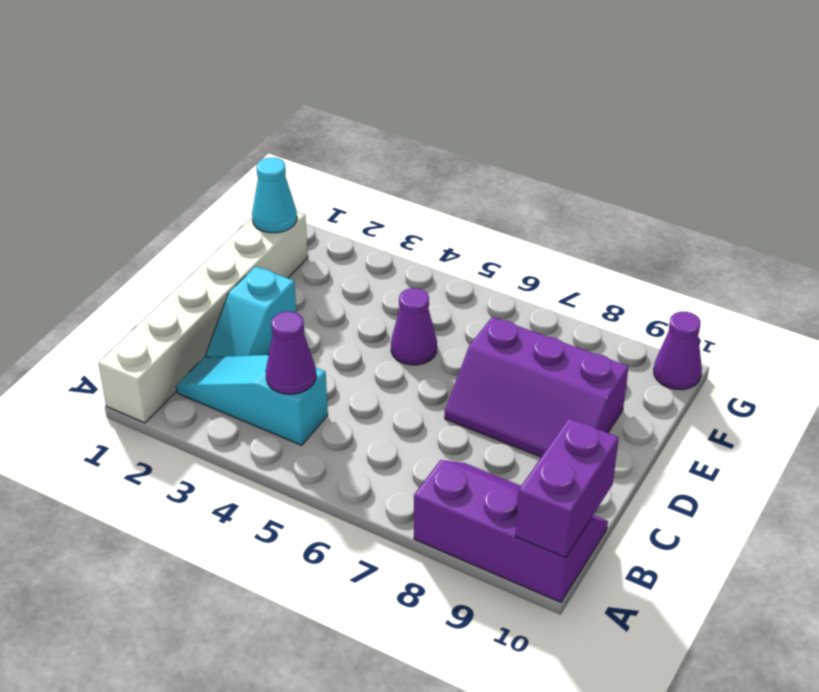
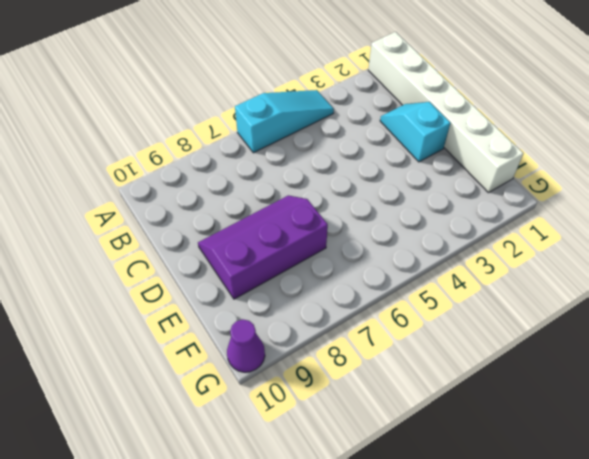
cyan 1x3 slope [235,90,334,153] -> cyan 1x3 slope moved to [176,355,328,445]
none -> purple 2x3 slope [414,460,608,602]
none -> purple 1x1 cone [391,288,437,365]

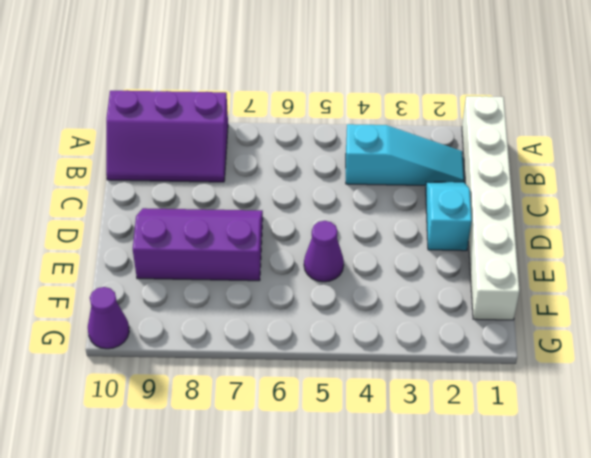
none -> purple 1x2 brick [515,418,619,558]
none -> purple 1x1 cone [266,311,316,394]

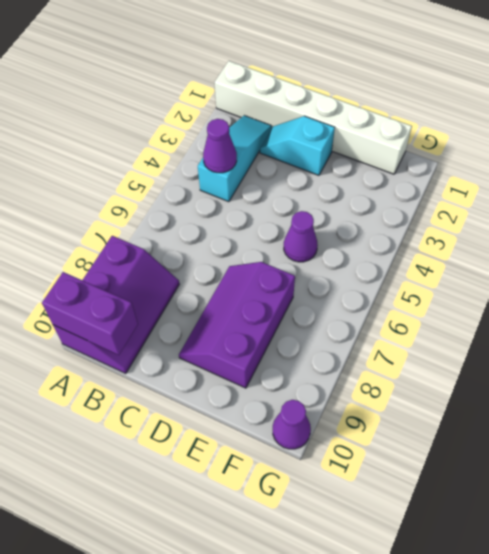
none -> cyan 1x1 cone [252,158,297,233]

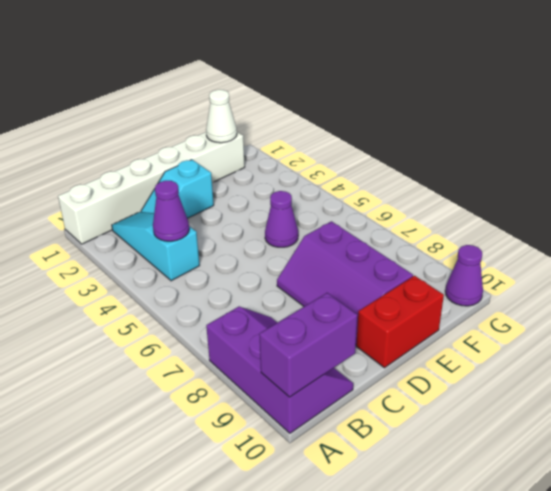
red 1x2 brick [356,276,444,368] -> none
white 1x1 cone [206,90,237,143] -> cyan 1x1 cone [252,158,297,233]

